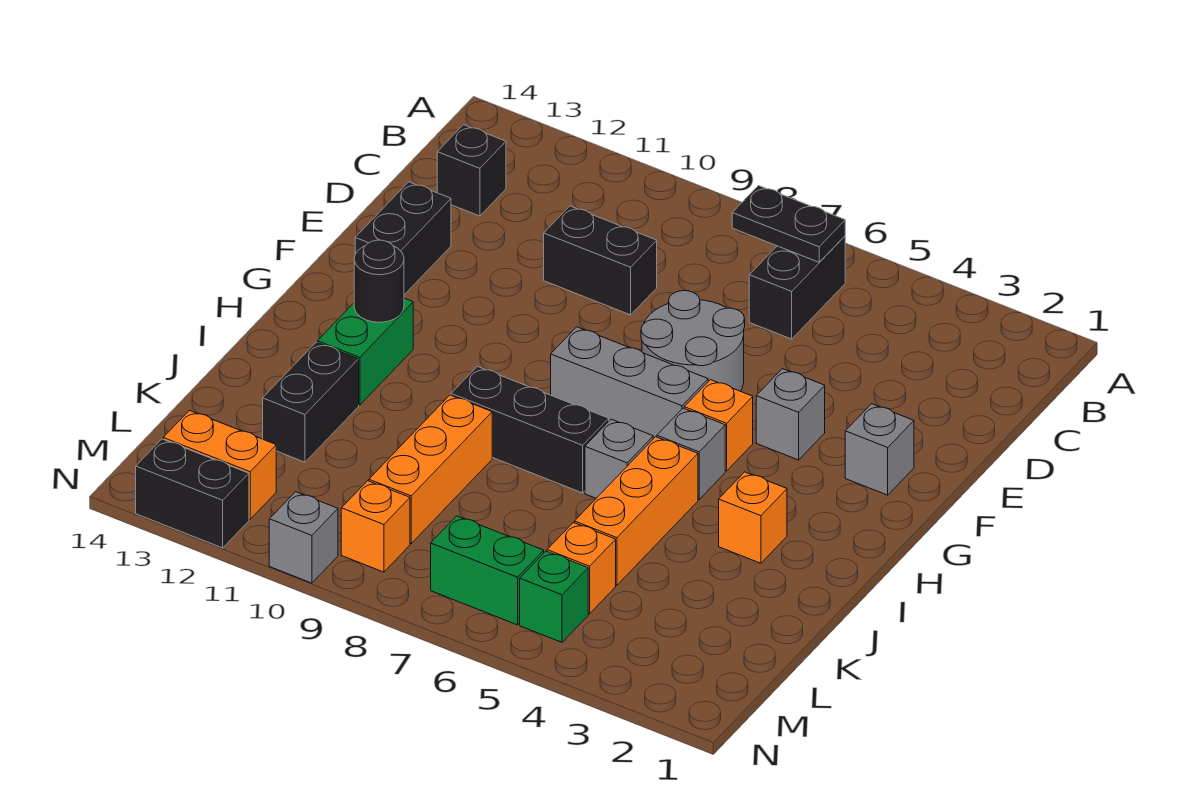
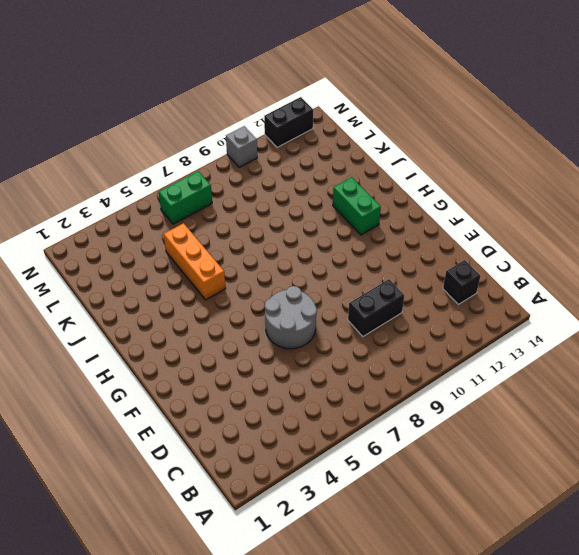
none -> black 1x2 brick [749,236,845,339]
none -> black 1x2 brick [355,182,451,295]
none -> grey 1x1 brick [845,404,914,495]

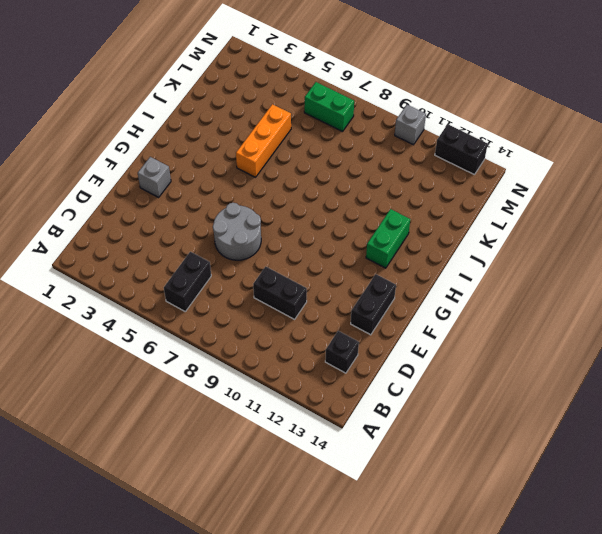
none -> grey 1x1 brick [756,369,825,460]
none -> orange 1x1 brick [684,380,753,471]
none -> grey 1x3 brick [551,327,708,439]

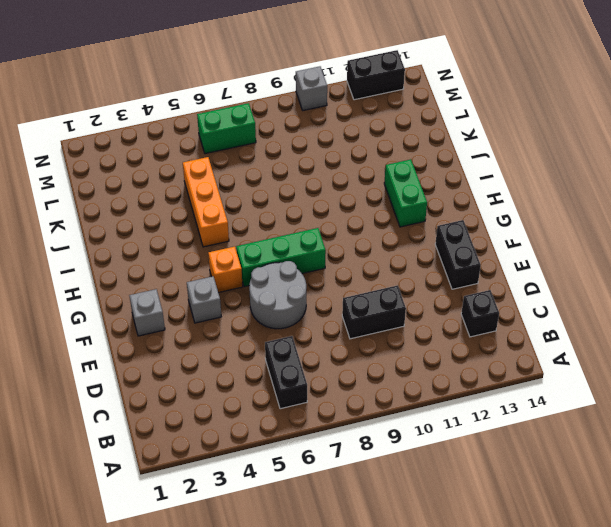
green 1x3 brick [236,228,326,287] -> grey 1x3 brick [551,327,708,439]
none -> grey 1x1 brick [657,408,725,499]
none -> orange 1x1 brick [719,472,787,563]
none -> grey 1x1 brick [585,419,653,498]

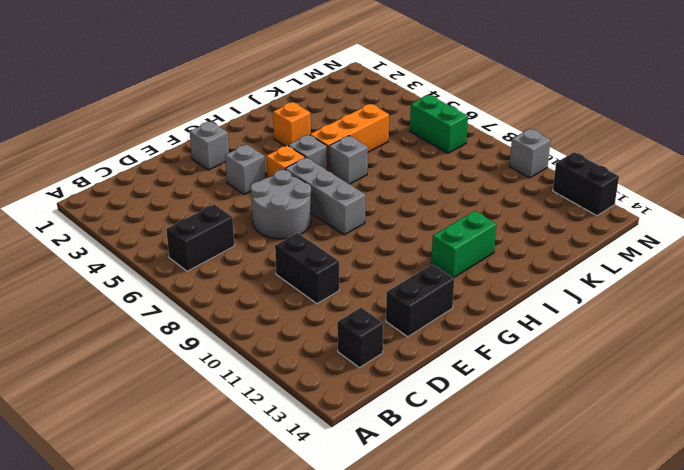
none -> black 1x3 brick [451,366,609,493]
none -> orange 1x3 brick [369,395,492,543]
none -> black 1x2 brick [263,342,359,462]

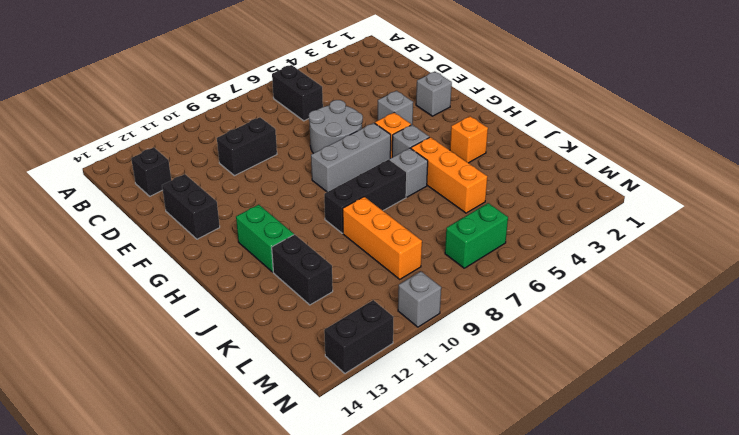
none -> orange 1x1 brick [547,523,616,614]
none -> green 1x1 brick [520,551,588,642]
none -> orange 1x1 brick [341,481,410,572]

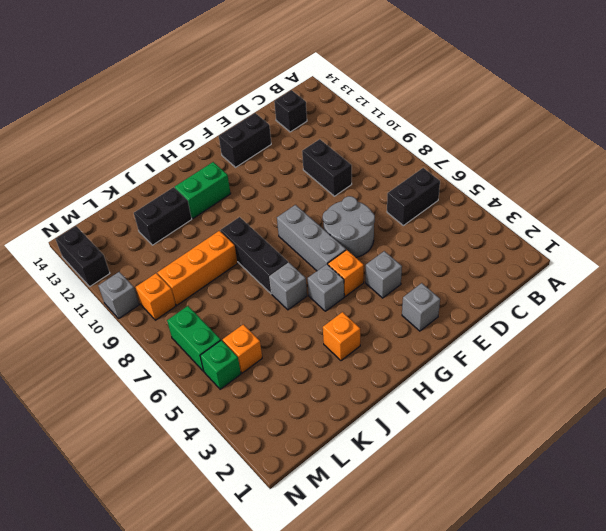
none -> orange 1x3 brick [575,437,698,585]
none -> orange 1x2 brick [163,410,276,519]
none -> black 1x2 plate [732,186,845,262]

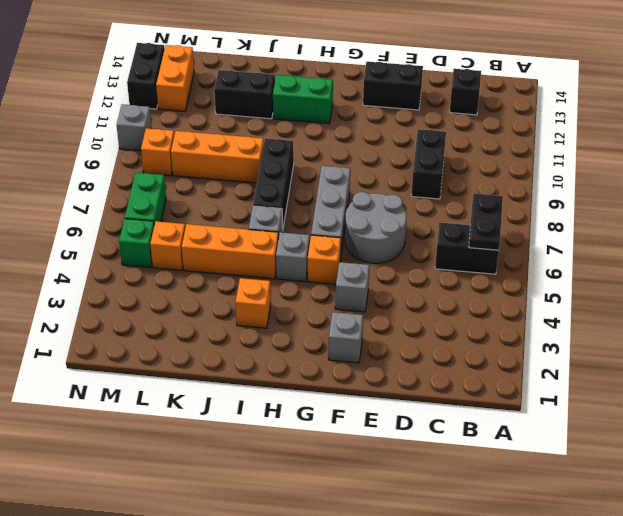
none -> black 1x1 round brick [354,240,404,322]

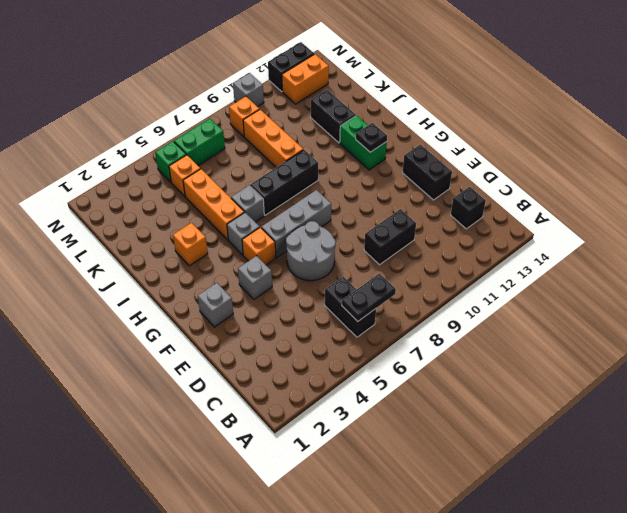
black 1x1 plate [356,123,387,152] -> black 1x1 round brick [354,240,404,322]

